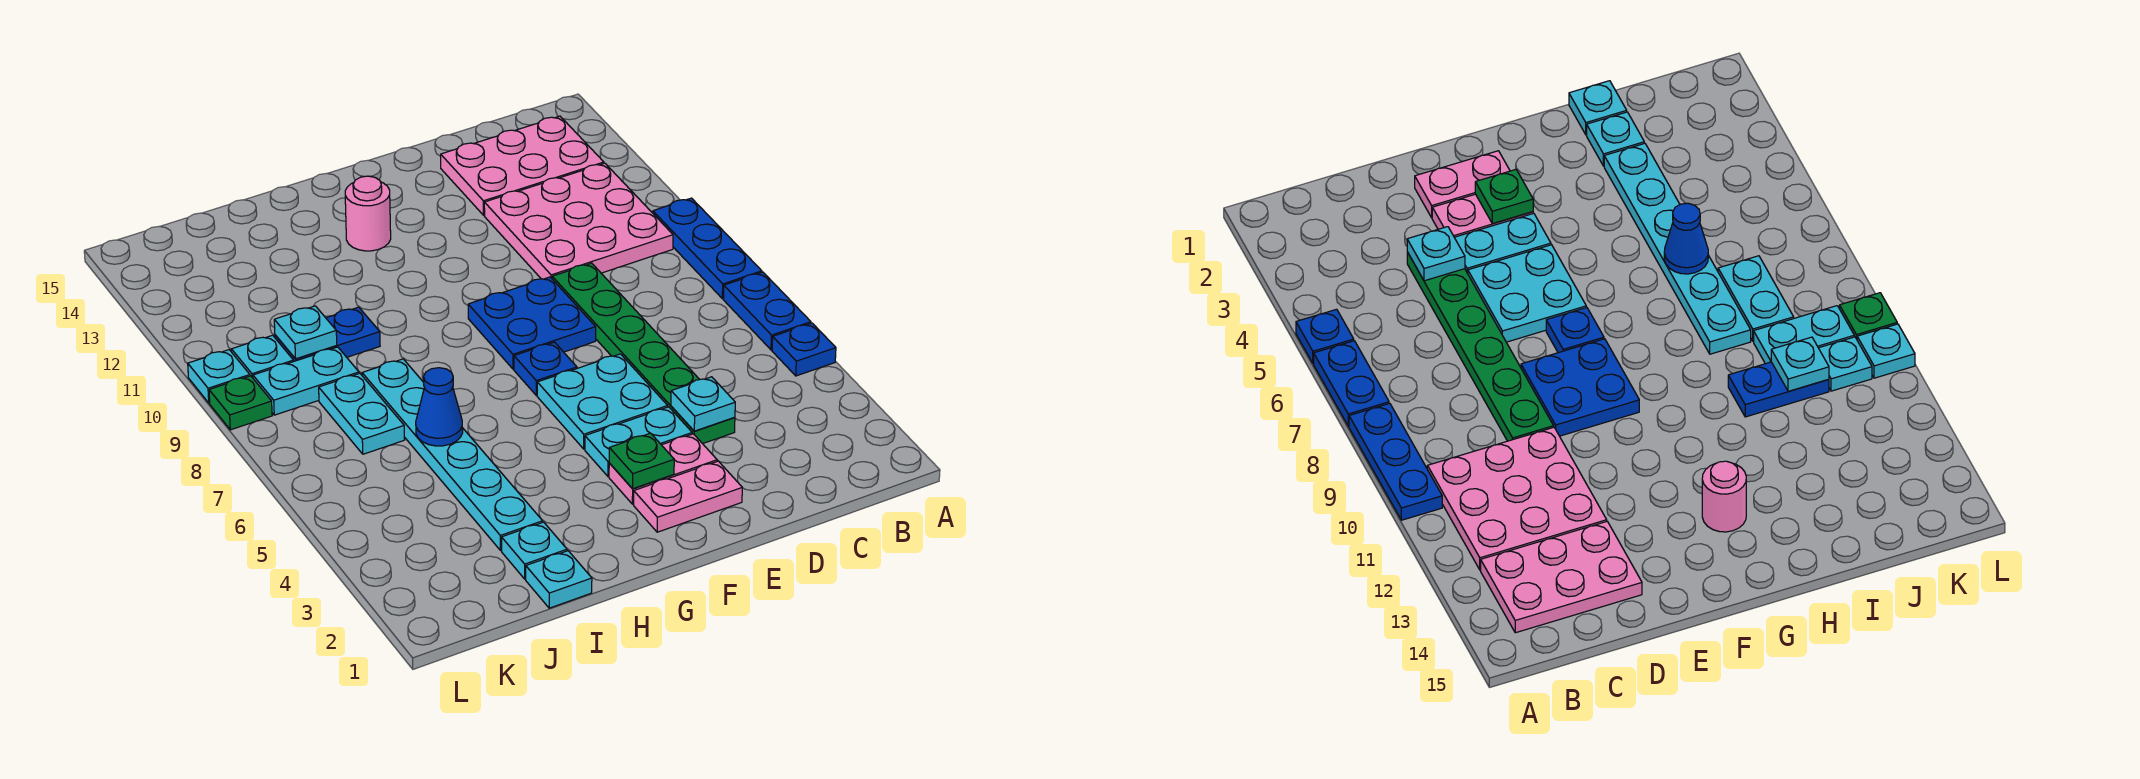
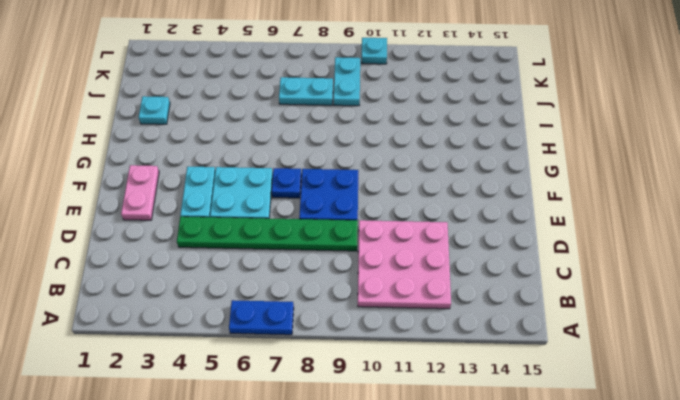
none -> blue 1x1 plate [772,323,836,376]
none -> blue 1x3 plate [653,198,762,299]
none -> pink 2x3 plate [441,116,604,215]

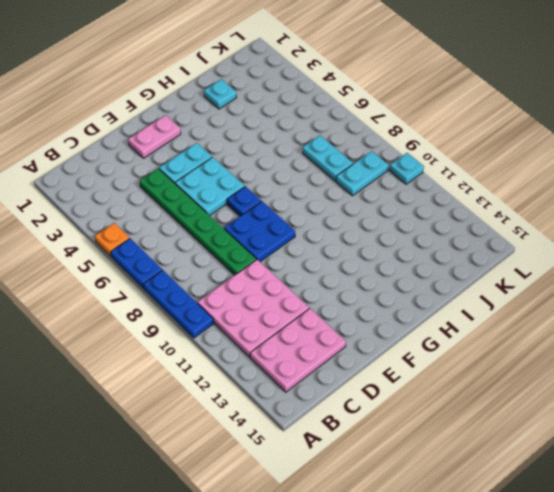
orange 1x1 plate [95,223,130,256] -> blue 1x1 plate [772,323,836,376]
none -> pink 1x2 plate [609,434,717,504]
none -> pink 1x1 round brick [345,176,391,251]
none -> cyan 1x1 plate [526,551,592,608]

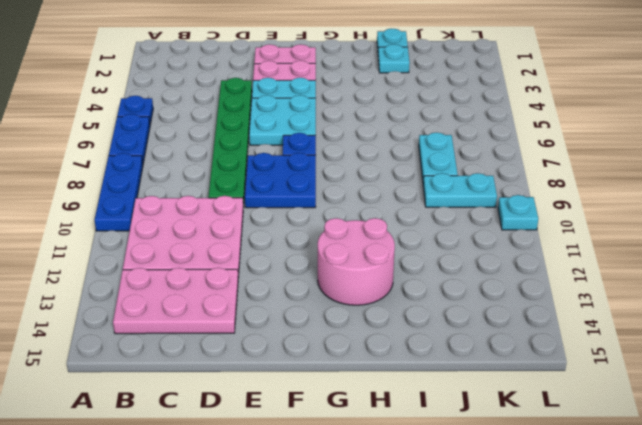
pink 2x2 round brick [318,218,395,305] -> pink 1x1 round brick [345,176,391,251]
none -> cyan 1x6 plate [362,359,543,550]
none -> blue 1x2 plate [275,307,380,361]
none -> cyan 1x1 plate [231,335,294,378]

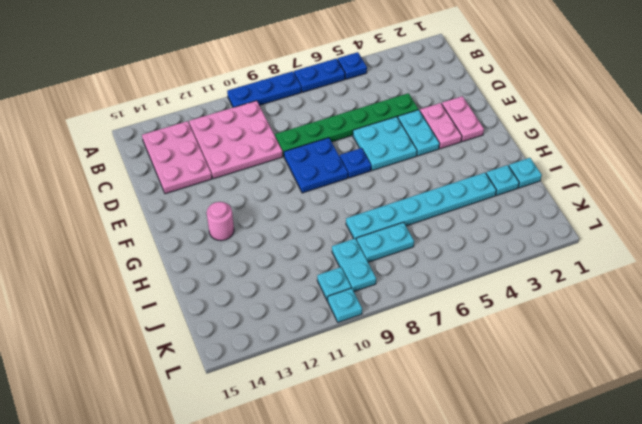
none -> blue 1x2 plate [275,307,380,361]
none -> green 1x1 plate [209,376,272,430]
none -> cyan 1x1 plate [671,377,735,431]

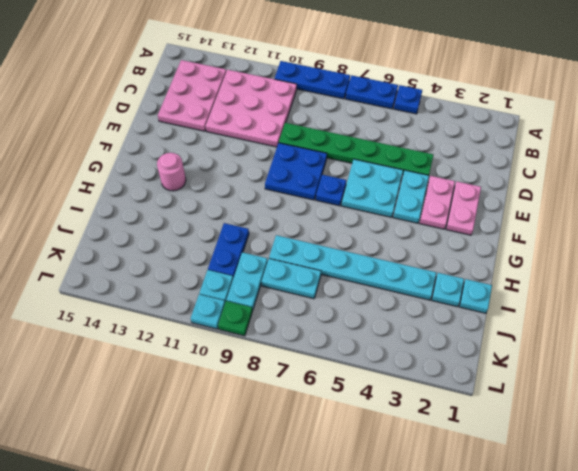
none -> cyan 1x1 plate [671,377,735,431]
none -> green 1x1 plate [609,433,674,489]
none -> blue 1x1 cone [416,368,463,446]

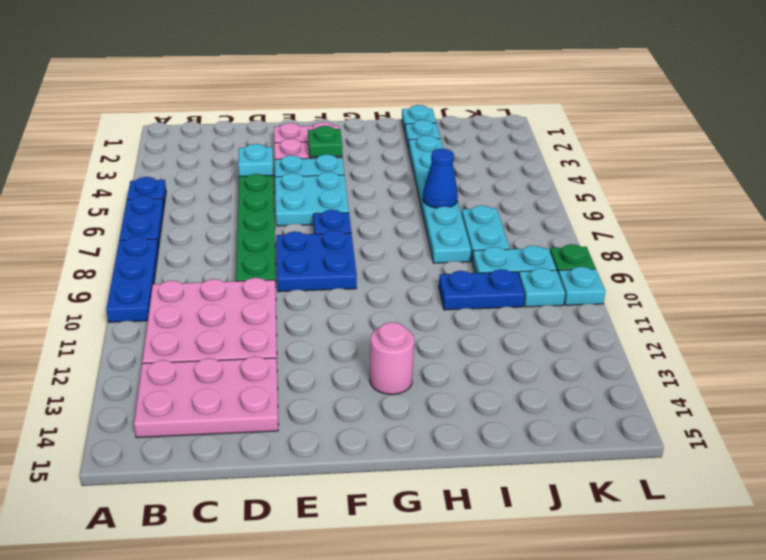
none -> cyan 1x1 plate [274,306,337,359]

